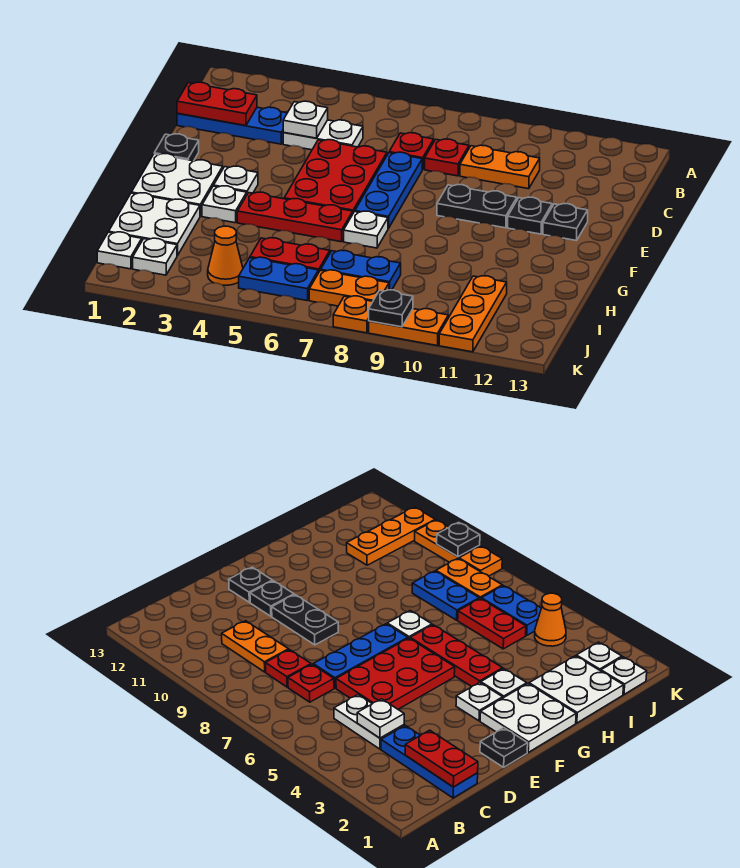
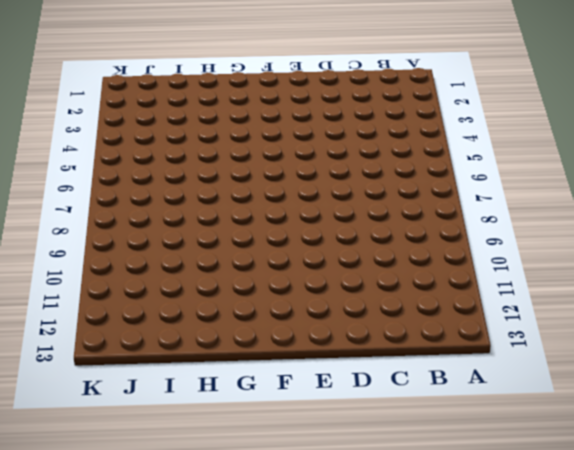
none -> blue 1x3 plate [177,107,287,144]
none -> white 1x2 plate [283,120,363,150]
none -> red 1x1 plate [389,133,434,170]
none -> red 1x1 plate [425,139,469,176]

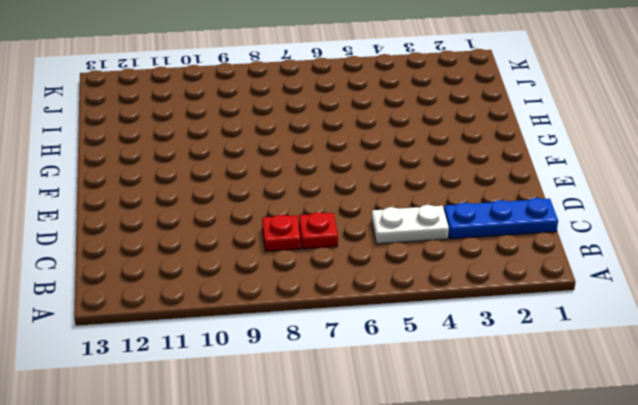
none -> orange 1x2 plate [460,145,540,189]
none -> red 2x3 plate [284,140,387,213]
none -> blue 1x3 plate [355,152,422,228]
none -> black 1x1 plate [154,134,199,161]

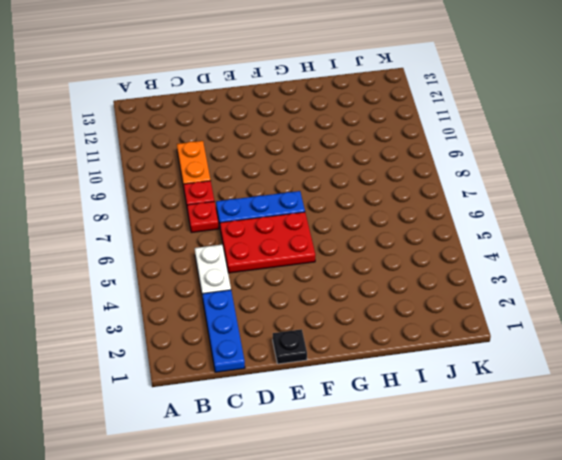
none -> black 1x2 plate [437,185,517,228]
none -> black 1x1 plate [508,197,552,234]
none -> black 1x1 plate [543,204,588,241]
none -> white 2x2 plate [131,154,223,216]

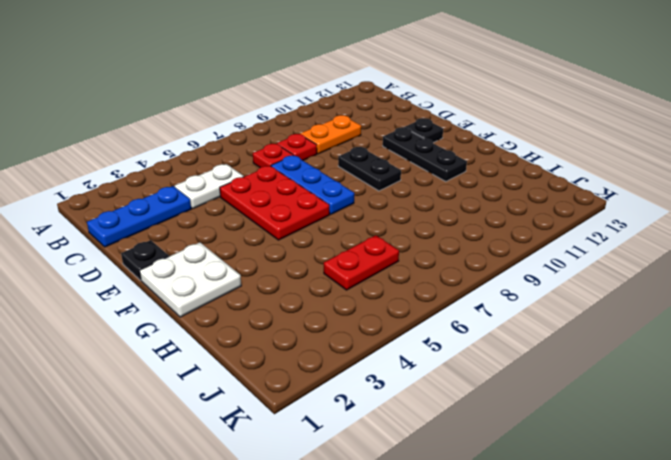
black 1x2 plate [338,147,401,191] -> black 1x2 plate turned to [437,185,517,228]
black 1x3 plate [383,127,467,182] -> black 1x1 plate [508,197,552,234]
none -> white 1x1 plate [214,166,258,194]
none -> white 1x1 plate [202,186,247,223]
none -> red 1x3 plate [237,192,353,242]
none -> white 1x1 plate [344,211,388,248]

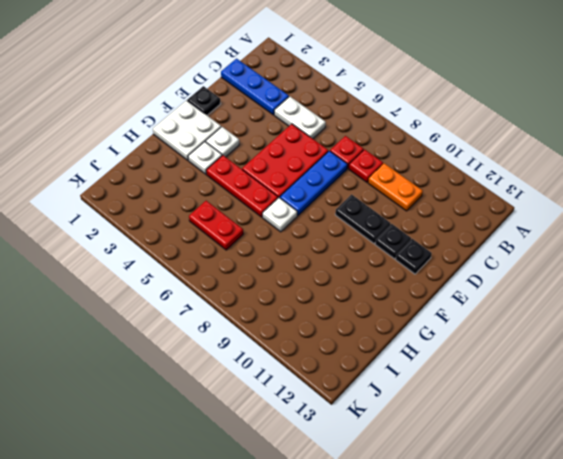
none -> white 2x2 plate [109,193,200,256]
none -> blue 1x2 plate [321,250,401,290]
none -> orange 1x3 plate [439,276,507,352]
none -> white 1x1 plate [97,232,142,269]

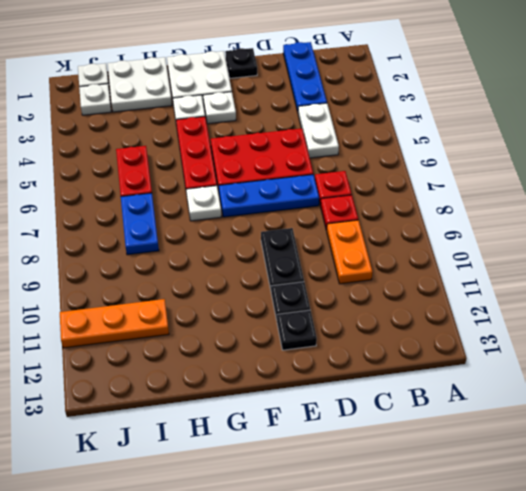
none -> orange 1x1 cone [208,226,243,285]
none -> blue 1x2 plate [239,257,318,301]
none -> orange 1x2 plate [309,270,389,306]
none -> orange 1x1 plate [333,296,373,333]

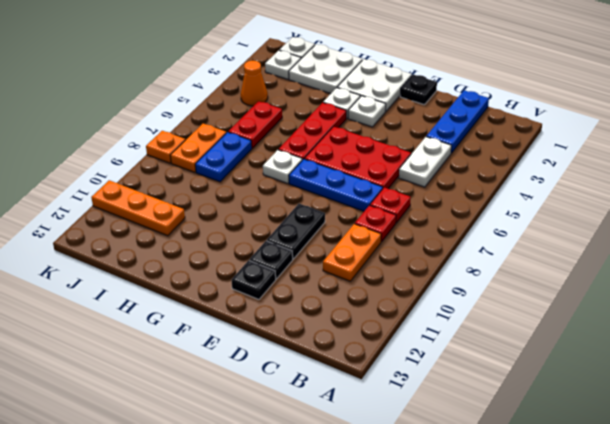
none -> blue 1x2 plate [239,257,318,301]
none -> orange 1x2 plate [369,309,448,345]
none -> red 1x2 plate [177,82,257,126]
none -> white 1x1 plate [283,101,328,138]

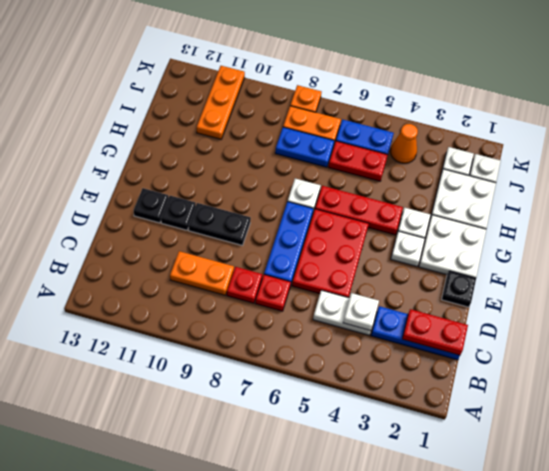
none -> orange 1x2 plate [369,309,448,345]
none -> black 1x1 plate [369,290,413,327]

